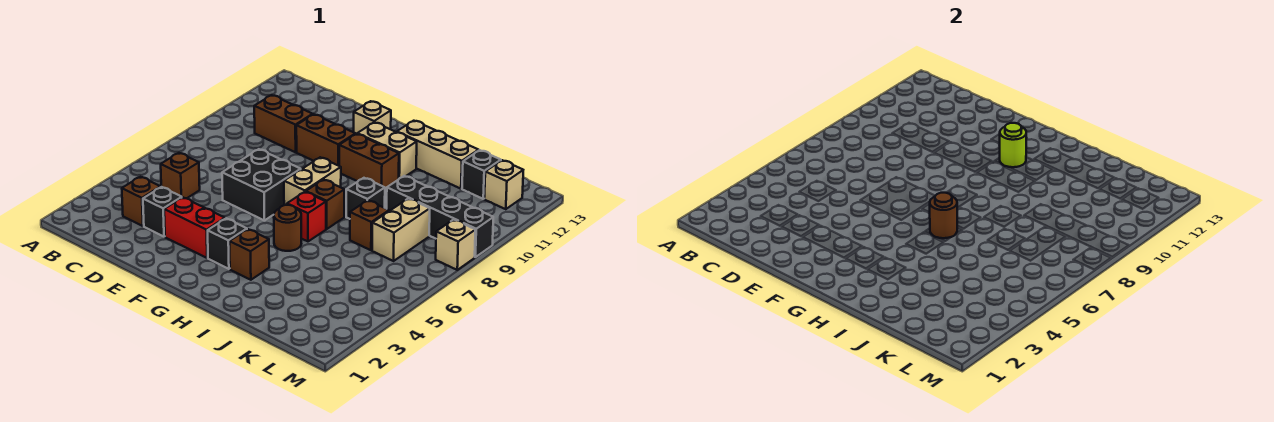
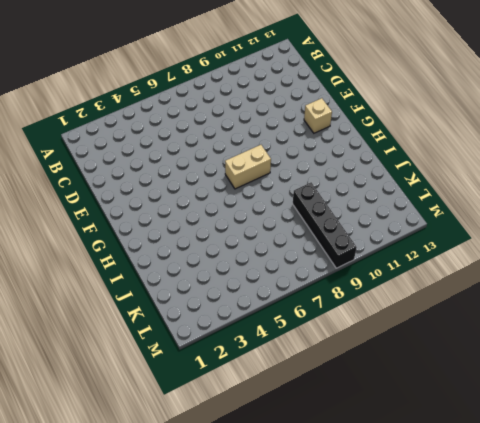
none -> brown 1x1 brick [122,177,160,226]
none -> brown 1x1 brick [161,153,200,198]
none -> brown 1x2 brick [254,95,313,152]

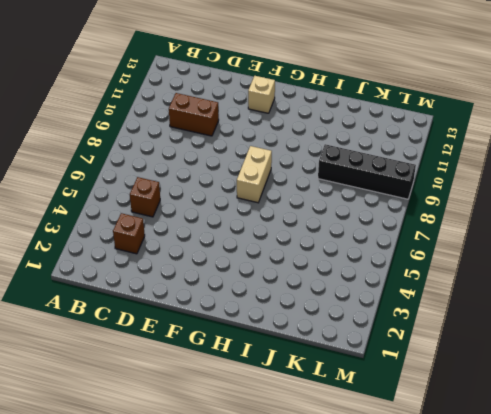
none -> black 1x1 brick [143,187,182,237]
none -> red 1x2 brick [164,197,225,258]
none -> black 2x2 brick [222,149,301,220]

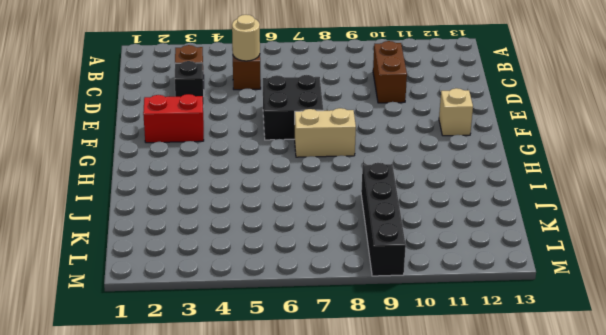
tan 1x1 round brick [232,15,260,61] -> none
red 1x2 brick [143,94,204,143] -> red 1x2 brick turned to [164,197,225,258]
none -> brown 1x2 brick [296,114,355,166]
none -> black 1x1 brick [208,219,247,269]
none -> brown 1x2 brick [339,134,399,190]

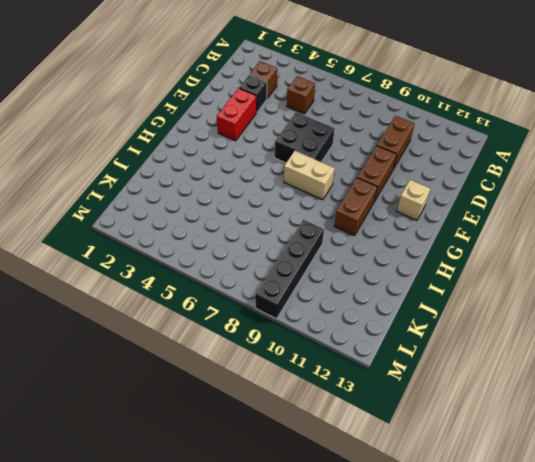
none -> black 1x1 brick [208,219,247,269]
none -> tan 1x2 brick [357,122,417,178]
none -> brown 1x1 brick [229,229,269,280]

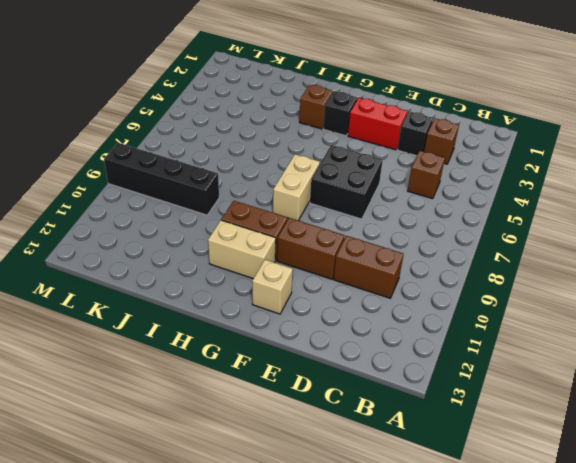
none -> brown 1x1 round brick [274,205,301,251]
none -> red 1x1 brick [287,192,326,241]
none -> brown 1x1 brick [306,180,344,229]

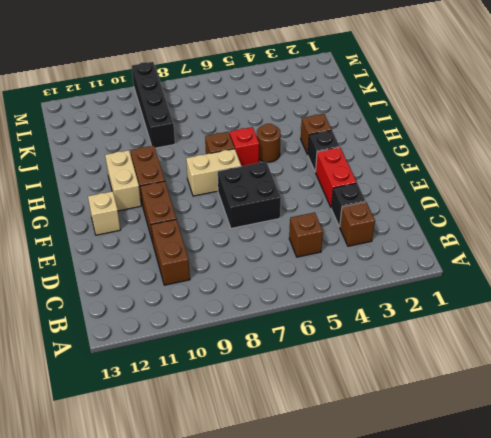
none -> tan 1x3 brick [397,121,479,189]
none -> black 1x1 brick [346,178,385,219]
none -> brown 1x1 brick [350,200,389,250]

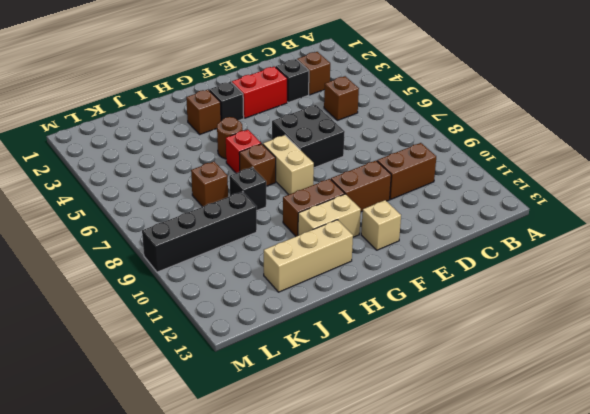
none -> tan 1x2 brick [372,198,430,261]
none -> black 1x1 brick [462,150,501,199]
none -> tan 1x1 brick [484,160,523,209]

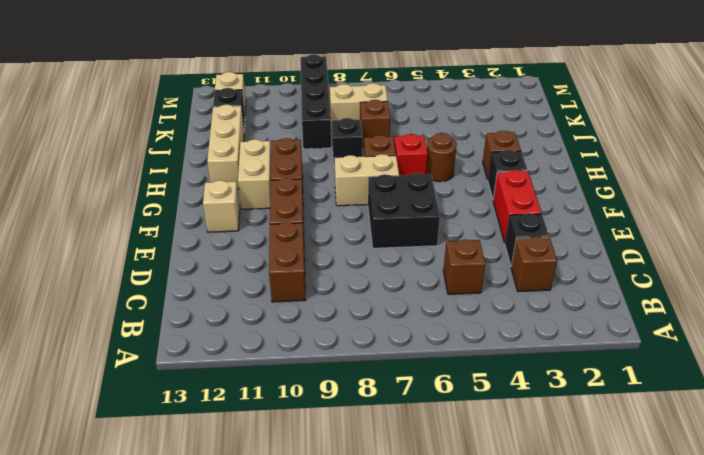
none -> tan 1x1 brick [436,219,475,270]
none -> lime 1x1 round brick [1000,123,1026,167]
none -> brown 1x1 round brick [929,193,957,238]

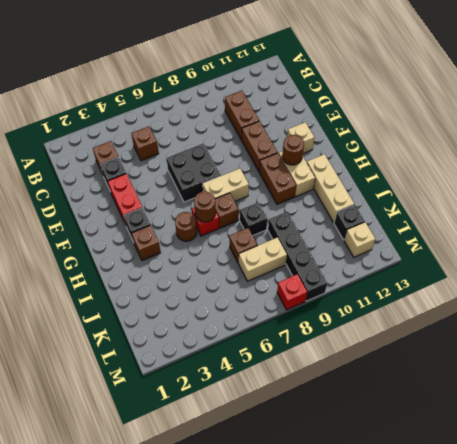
brown 1x1 round brick [282,135,304,165] -> lime 1x1 round brick [1000,123,1026,167]
red 1x1 brick [277,274,307,310] -> tan 1x1 brick [436,219,475,270]

